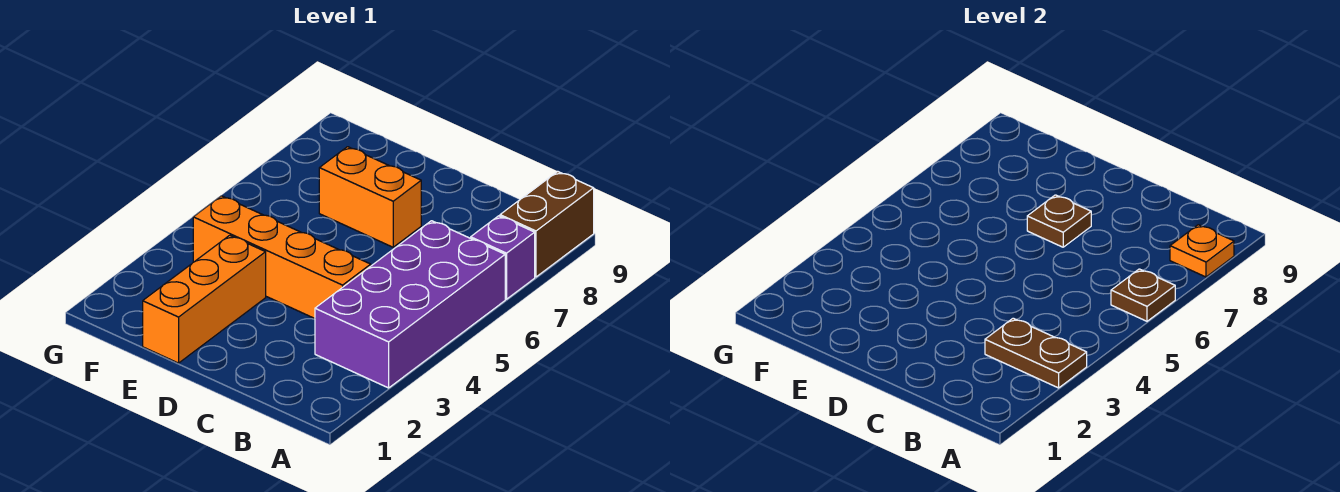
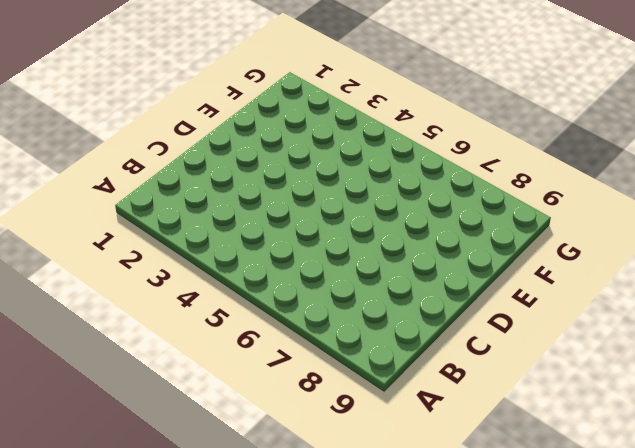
none -> purple 2x4 brick [315,221,505,388]
none -> purple 1x1 brick [471,216,535,299]

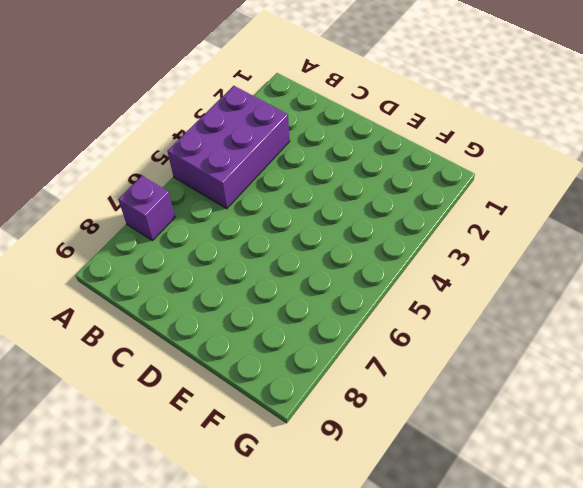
purple 2x3 brick [167,86,290,209] -> purple 2x4 brick [315,221,505,388]
none -> brown 1x2 brick [500,171,594,277]
none -> orange 1x4 brick [193,196,371,318]

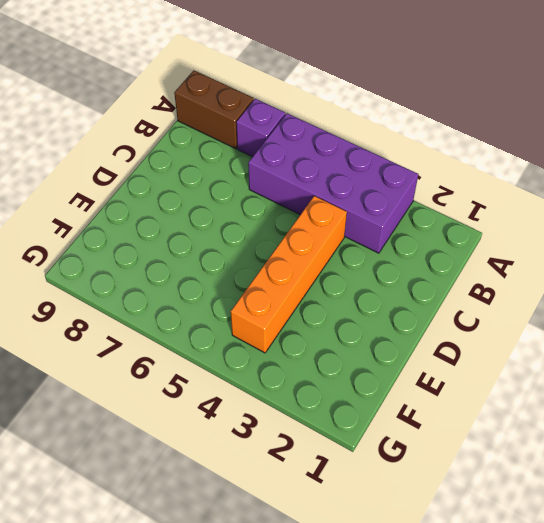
none -> orange 1x2 brick [319,147,421,247]
none -> orange 1x3 brick [143,235,266,363]

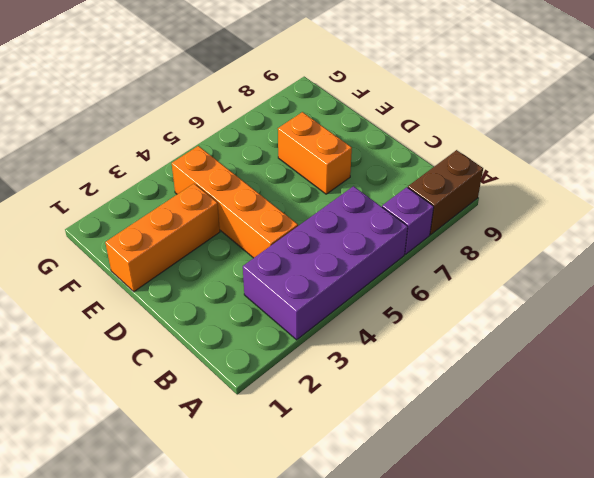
none -> brown 1x2 plate [985,318,1087,388]
none -> brown 1x1 plate [1111,269,1175,321]

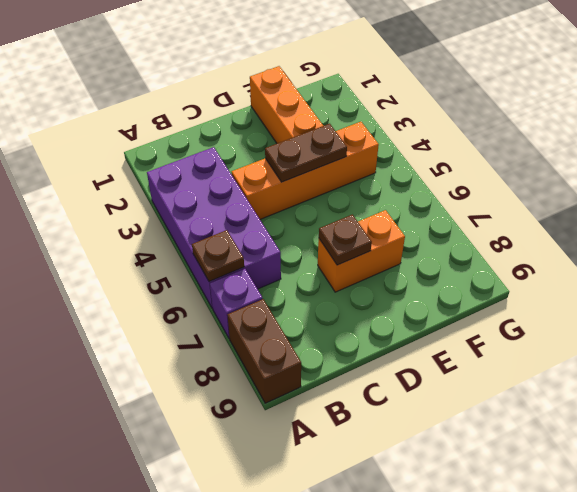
brown 1x2 plate [265,124,347,182] -> brown 1x2 plate moved to [985,318,1087,388]
none -> orange 1x1 plate [1170,225,1234,277]

